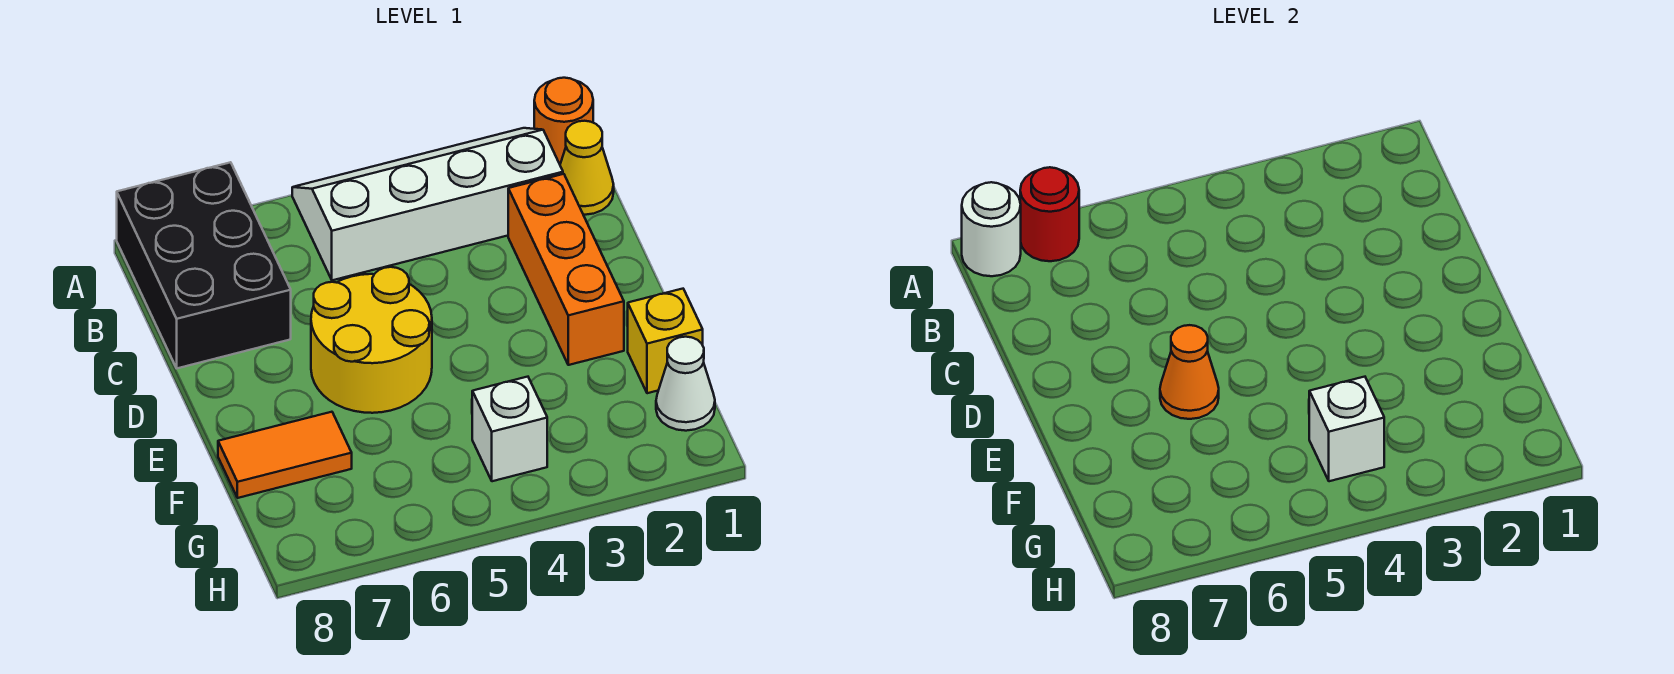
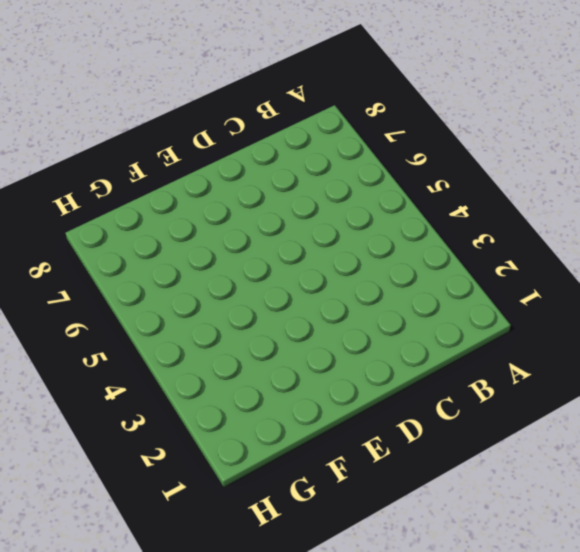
none -> orange 1x1 round brick [534,78,593,164]
none -> white 2x4 slope [292,128,563,280]
none -> black 2x3 brick [117,162,291,368]

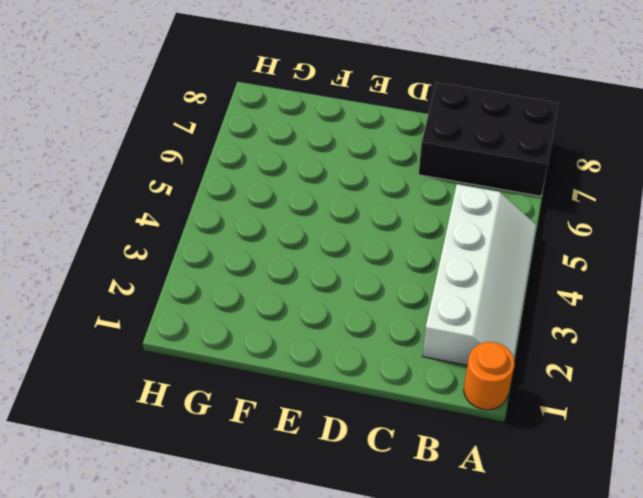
none -> yellow 1x1 cone [560,121,614,215]
none -> orange 1x3 brick [508,174,624,365]
none -> yellow 2x2 round brick [311,267,432,413]

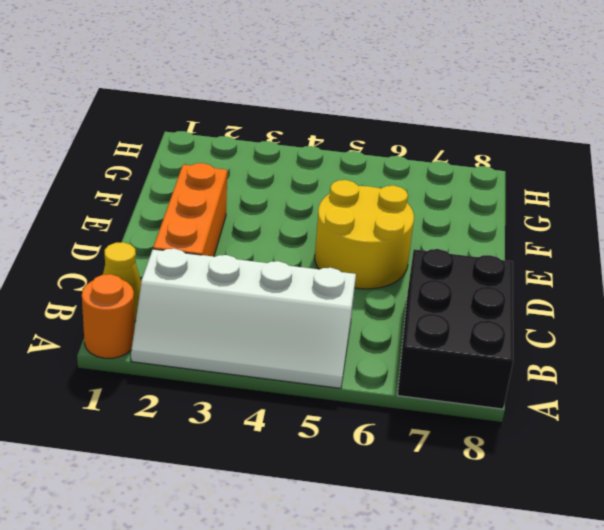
none -> yellow 1x1 brick [628,289,703,393]
none -> orange 1x2 tile [218,412,352,498]
none -> white 1x1 cone [656,337,715,431]

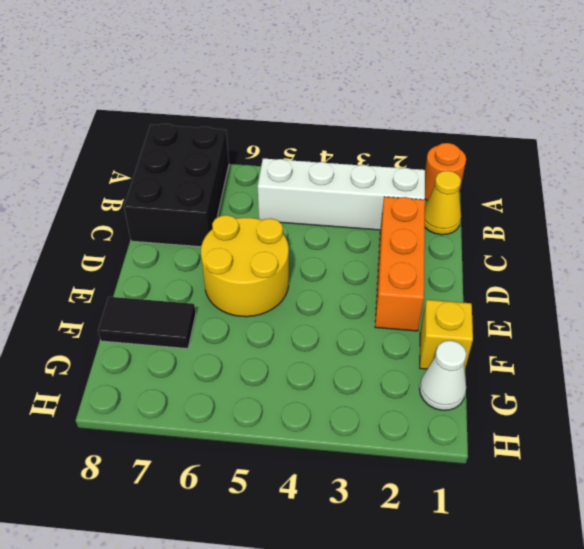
black 1x2 tile [98,297,196,349] -> orange 1x2 tile [218,412,352,498]
none -> white 1x1 brick [472,377,547,481]
none -> red 1x1 round brick [1020,167,1079,261]
none -> white 1x1 round brick [962,182,1021,276]

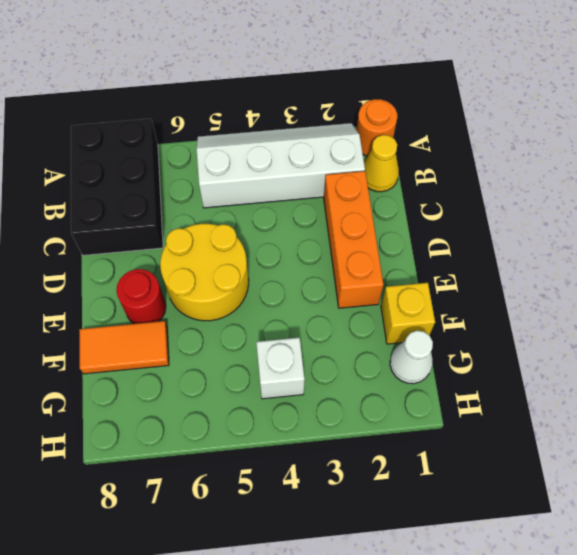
red 1x1 round brick [116,269,166,324] -> red 1x1 round brick moved to [1020,167,1079,261]
none -> white 1x1 round brick [962,182,1021,276]
none -> orange 1x1 cone [1160,325,1219,419]
none -> white 1x1 brick [1309,377,1384,481]

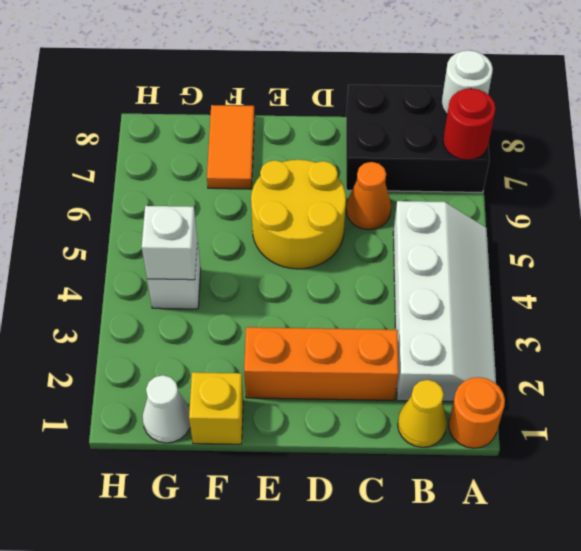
orange 1x1 cone [346,162,391,230] -> orange 1x1 cone moved to [1160,325,1219,419]

